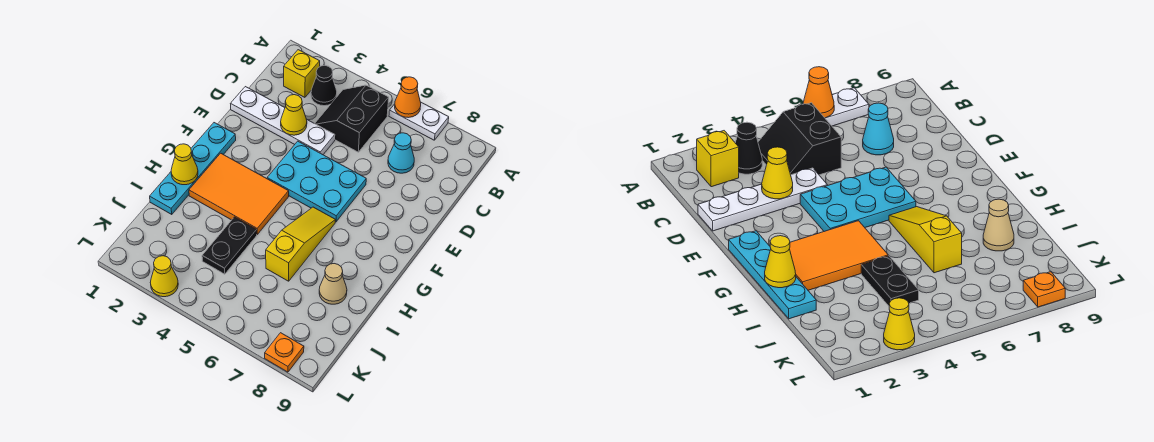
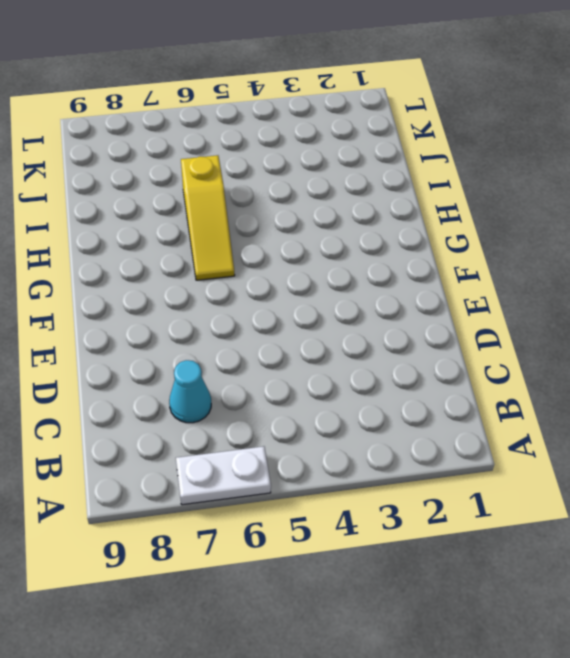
none -> yellow 1x1 brick [284,50,320,97]
none -> black 1x1 cone [311,65,337,106]
none -> black 2x2 slope [315,85,389,152]

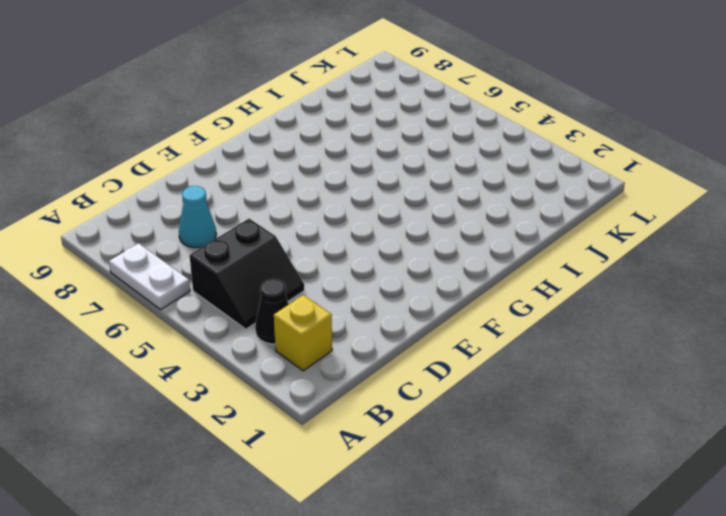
none -> white 1x4 plate [231,87,335,155]
none -> cyan 2x3 plate [267,141,366,222]
none -> cyan 1x4 plate [150,123,236,214]

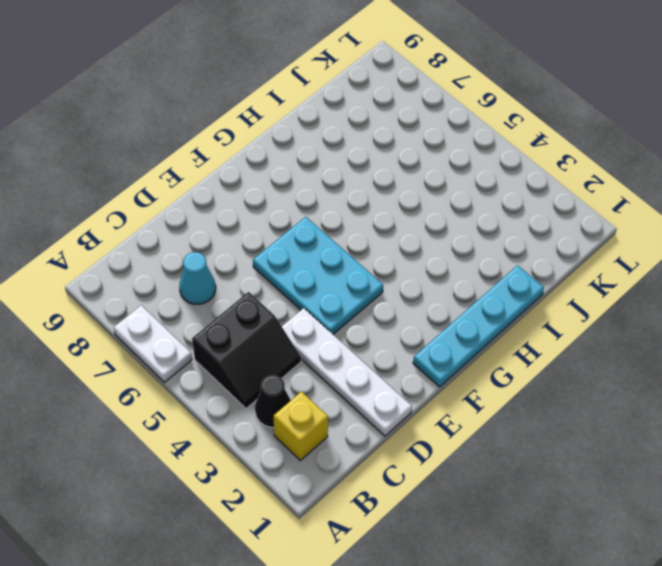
none -> orange 2x3 tile [189,153,289,234]
none -> yellow 1x3 slope [266,207,336,281]
none -> black 1x2 plate [202,217,257,274]

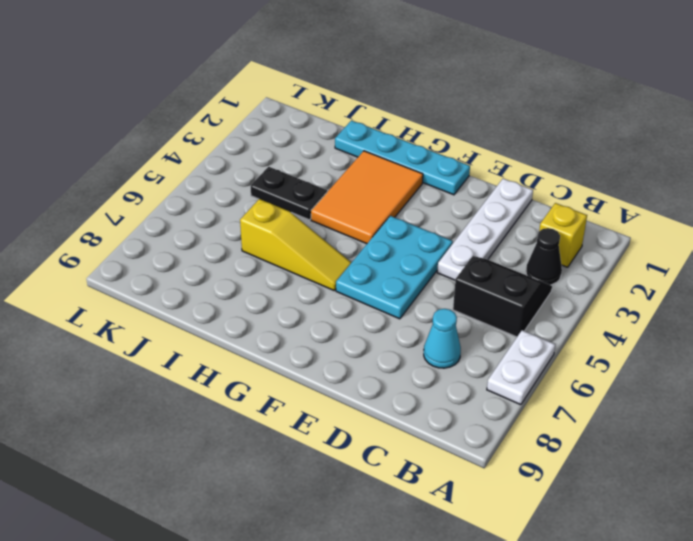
none -> tan 1x1 cone [319,264,347,304]
none -> yellow 1x1 cone [150,256,178,297]
none -> orange 1x1 plate [265,333,304,372]

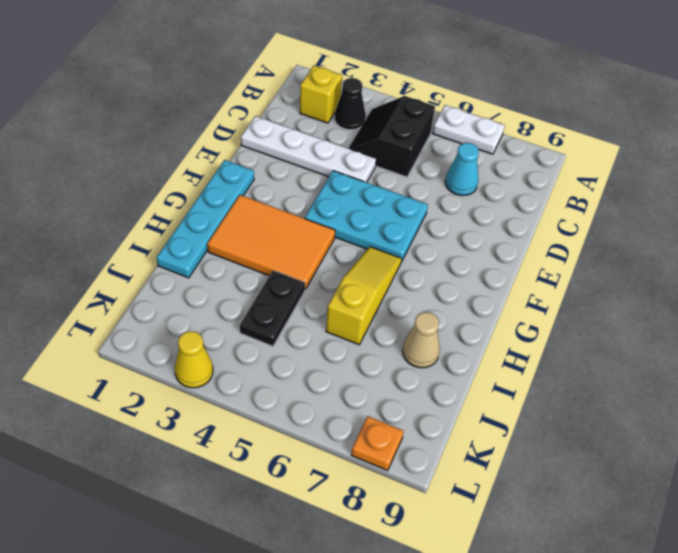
none -> orange 1x1 cone [395,77,421,118]
none -> yellow 1x1 cone [281,95,307,135]
none -> yellow 1x1 cone [171,144,198,185]

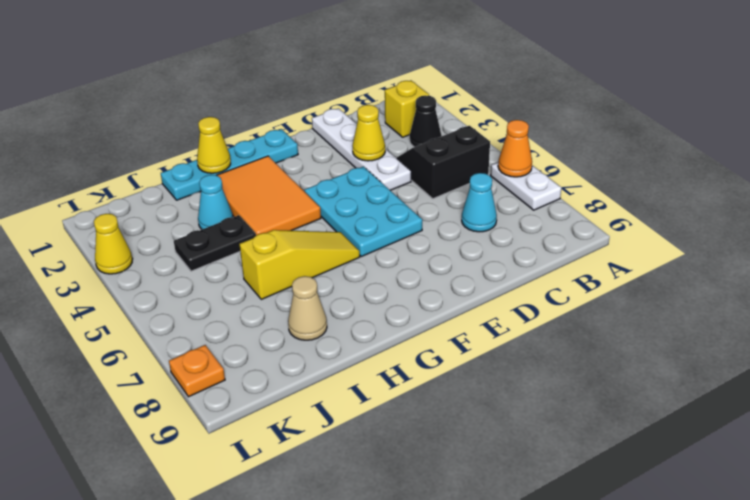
cyan 1x1 cone [198,175,233,229] -> none

